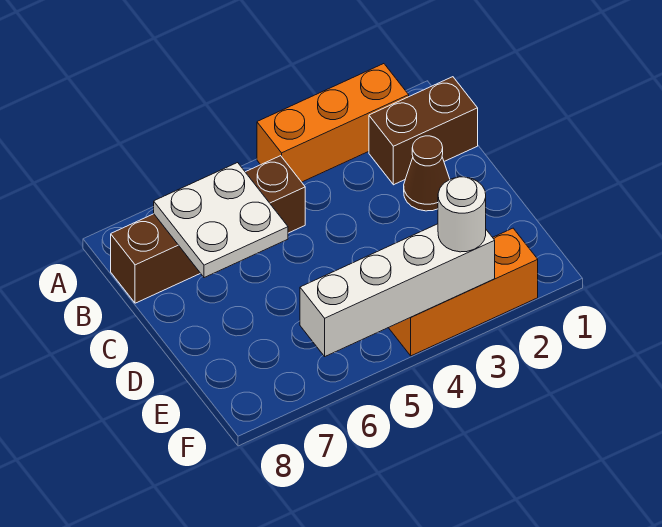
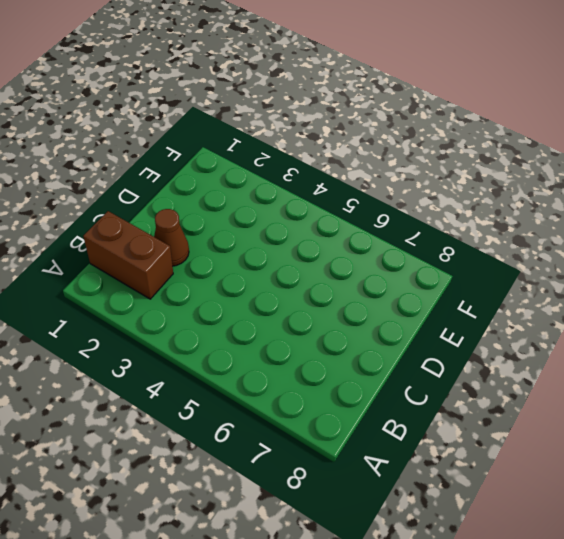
none -> orange 1x3 brick [257,64,409,182]
none -> brown 1x4 brick [111,156,305,303]

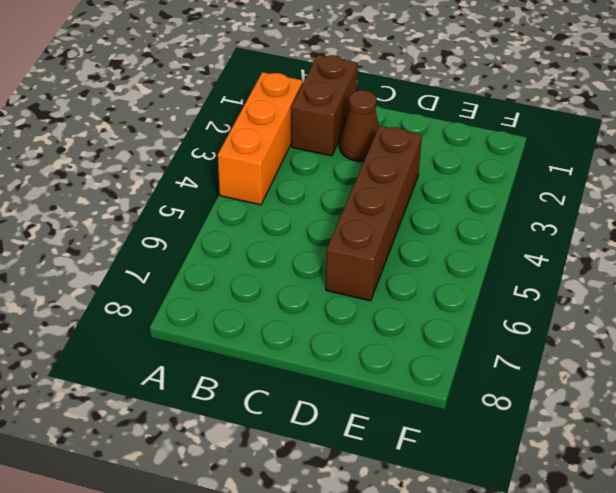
brown 1x4 brick [326,126,422,301] -> brown 1x4 brick moved to [111,156,305,303]
none -> orange 1x3 brick [389,228,538,356]
none -> white 2x2 plate [154,163,288,278]

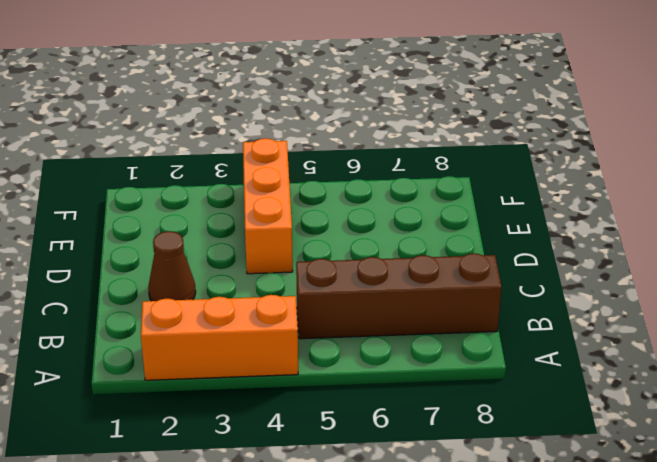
orange 1x3 brick [243,138,293,274] -> orange 1x3 brick turned to [389,228,538,356]
none -> brown 1x2 brick [369,77,478,185]
none -> white 2x2 plate [154,163,288,278]

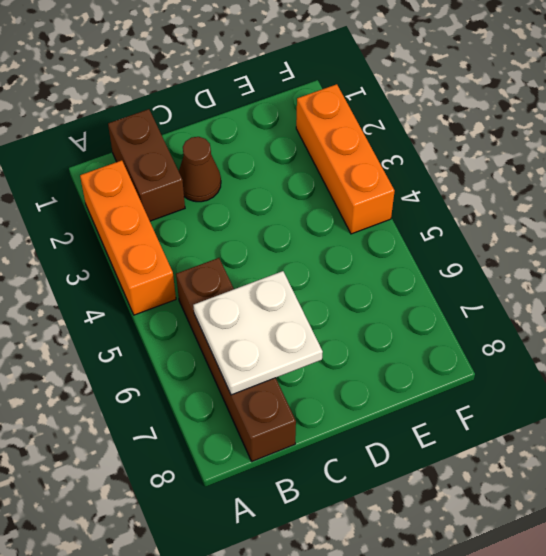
none -> white 1x4 brick [300,224,495,356]
none -> white 1x1 round brick [438,177,486,252]

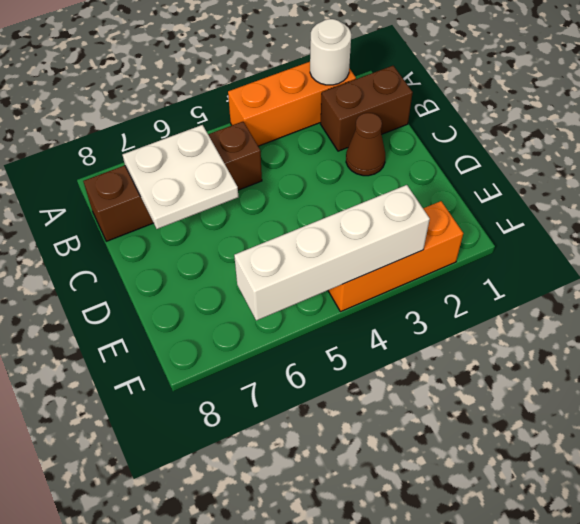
white 1x1 round brick [310,19,351,85] -> white 1x1 round brick moved to [438,177,486,252]

